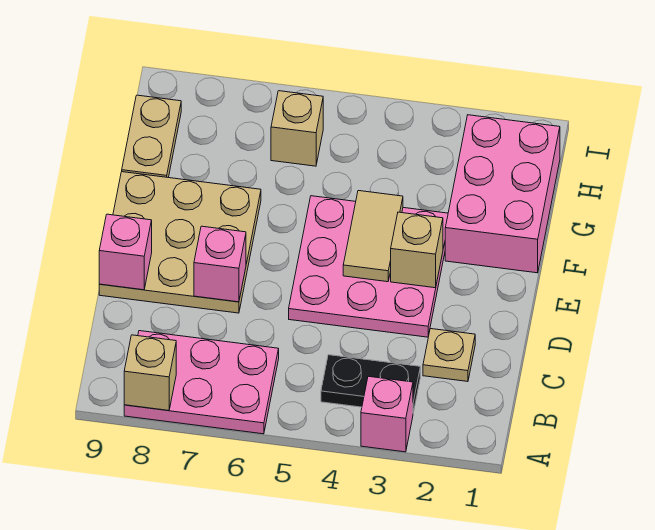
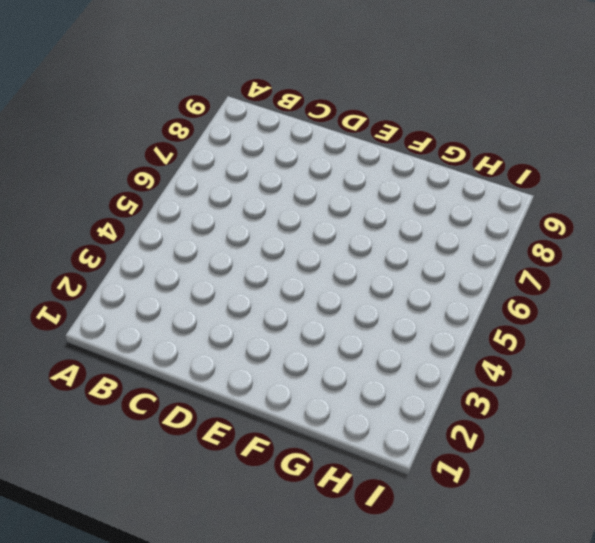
none -> pink 1x1 brick [361,376,413,452]
none -> pink 2x3 plate [124,331,279,434]
none -> black 1x2 plate [321,355,420,413]

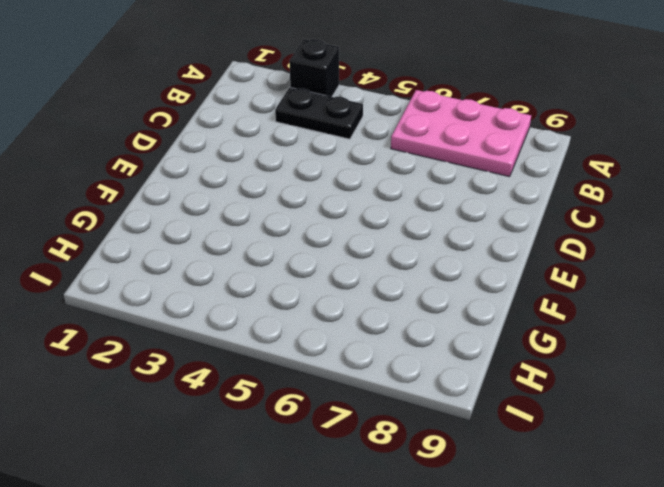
black 1x1 brick [290,39,339,97] -> pink 1x1 brick [361,376,413,452]
none -> tan 1x1 plate [423,329,475,382]
none -> pink 3x3 plate [289,196,448,337]
none -> tan 3x3 plate [99,172,261,313]

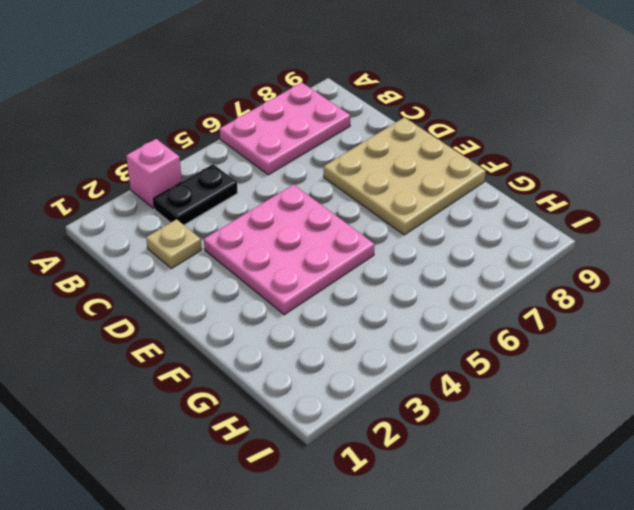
none -> pink 2x3 brick [445,115,560,273]
none -> tan 1x2 plate [122,95,181,178]
none -> tan 1x1 brick [271,91,323,166]

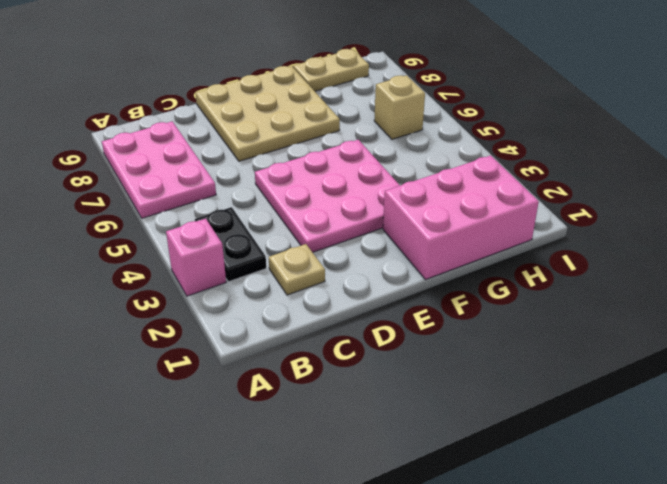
none -> tan 1x1 brick [124,335,176,411]
none -> pink 1x1 brick [194,226,246,302]
none -> pink 1x1 brick [99,214,152,290]

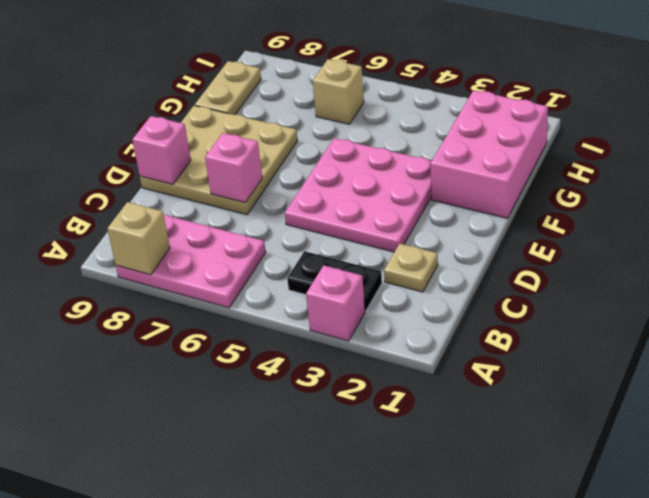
none -> tan 1x1 brick [391,212,443,288]
none -> tan 1x2 tile [343,191,403,282]

